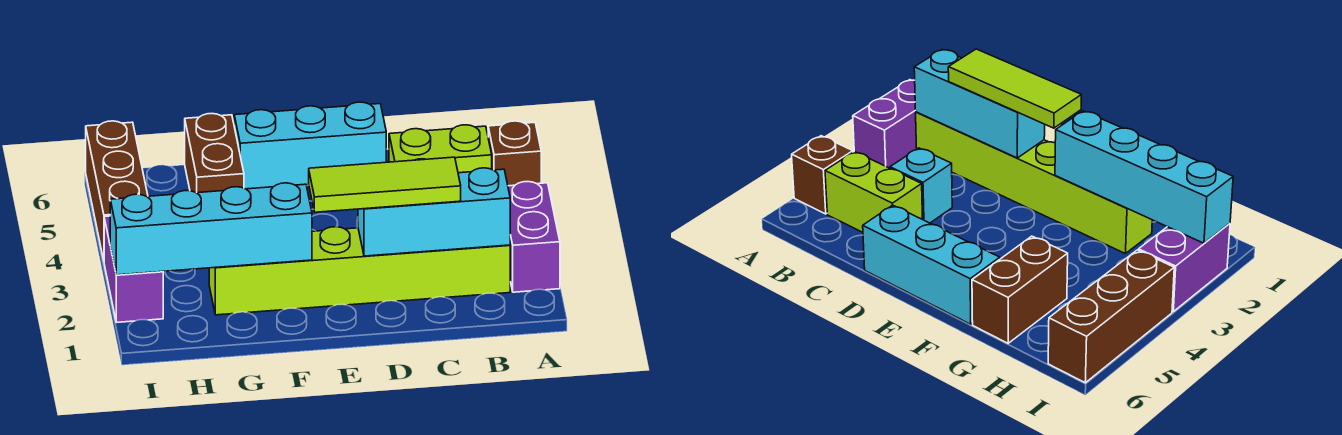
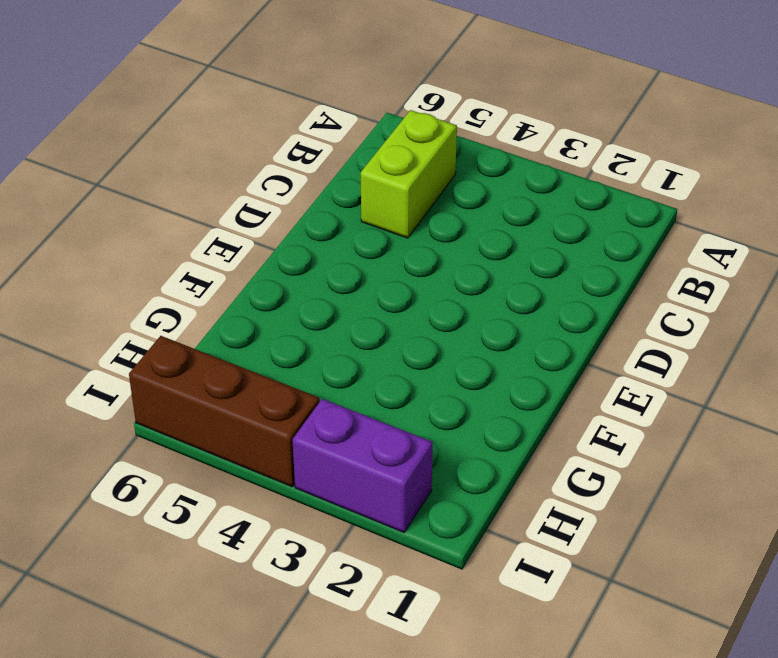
none -> purple 1x2 brick [508,182,560,292]
none -> brown 1x1 brick [488,121,541,186]
none -> lime 1x6 brick [209,227,510,315]

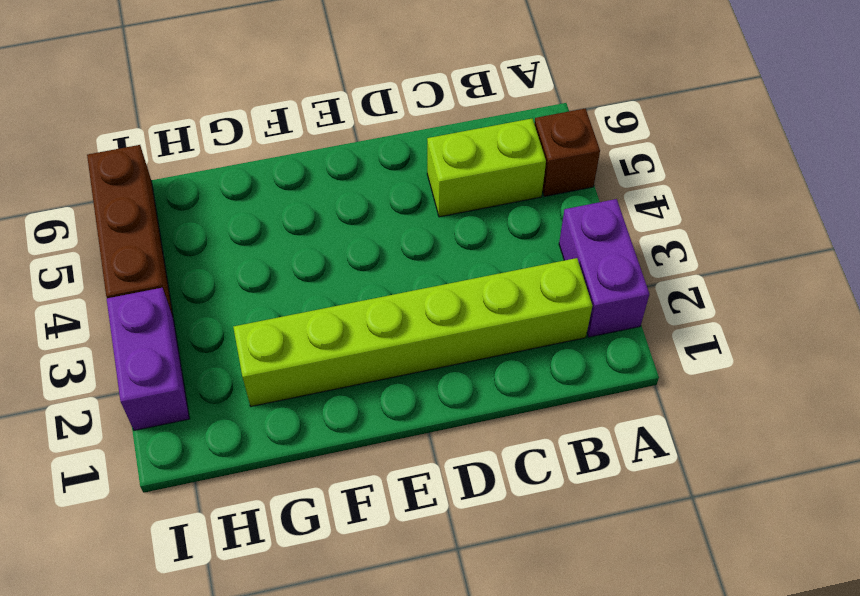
none -> cyan 1x1 brick [890,148,952,223]
none -> cyan 1x3 brick [234,102,386,189]
none -> brown 1x2 brick [185,114,244,193]

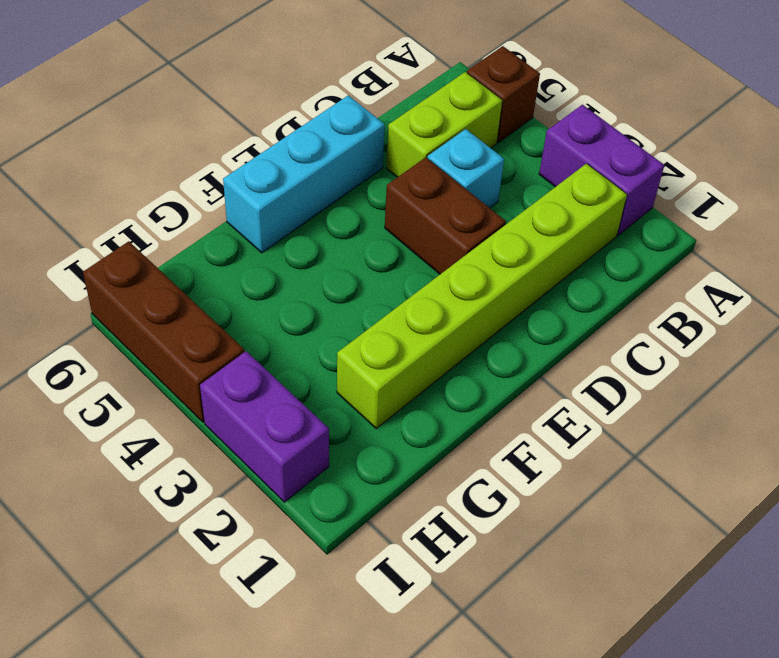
brown 1x2 brick [385,157,506,274] -> brown 1x2 brick moved to [185,114,244,193]
none -> cyan 1x3 brick [358,168,510,256]
none -> cyan 1x4 brick [110,183,312,275]
none -> lime 1x3 tile [309,157,461,212]

